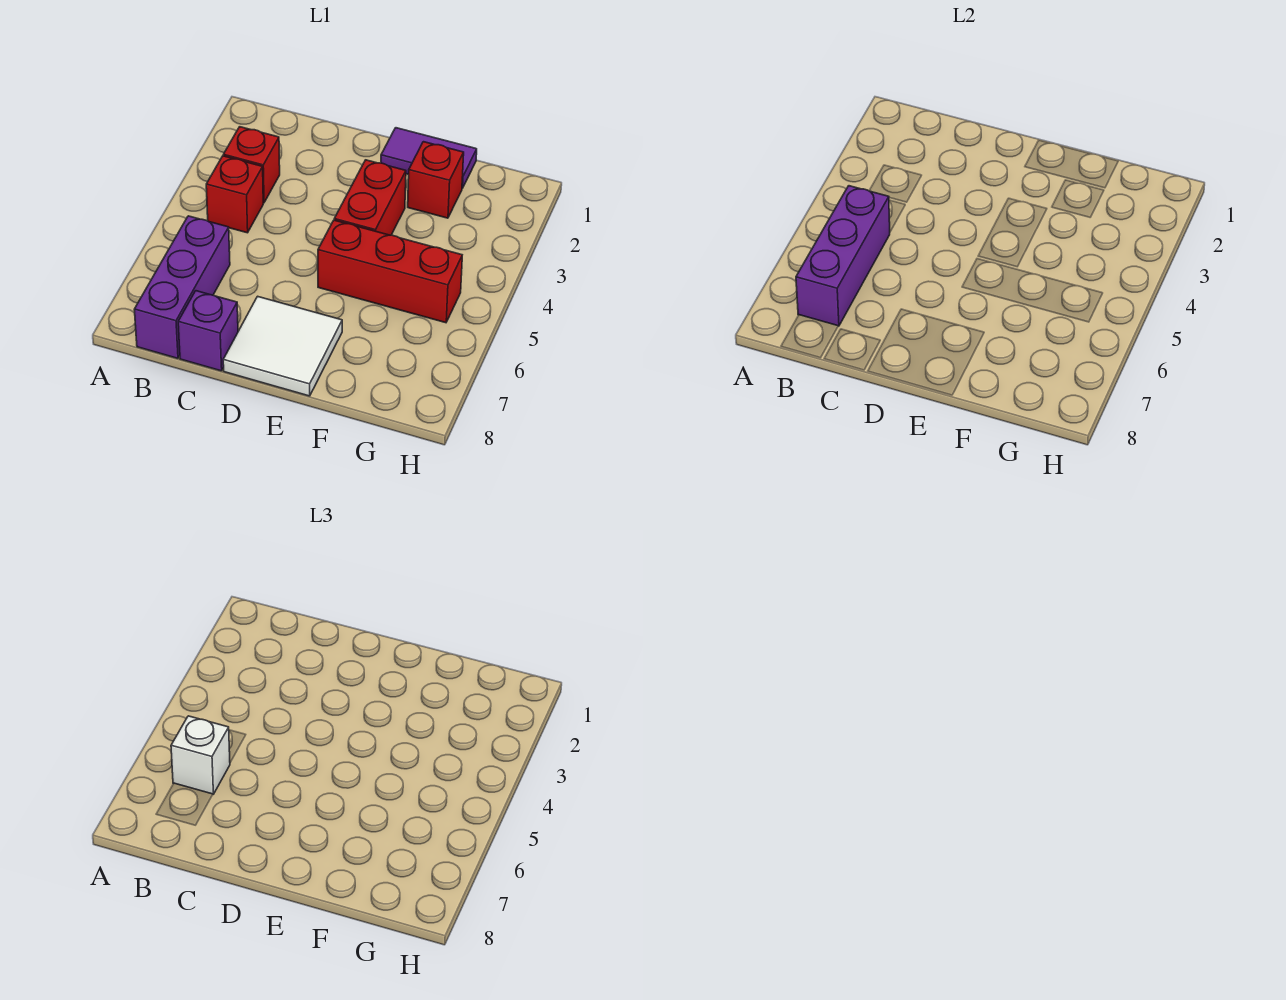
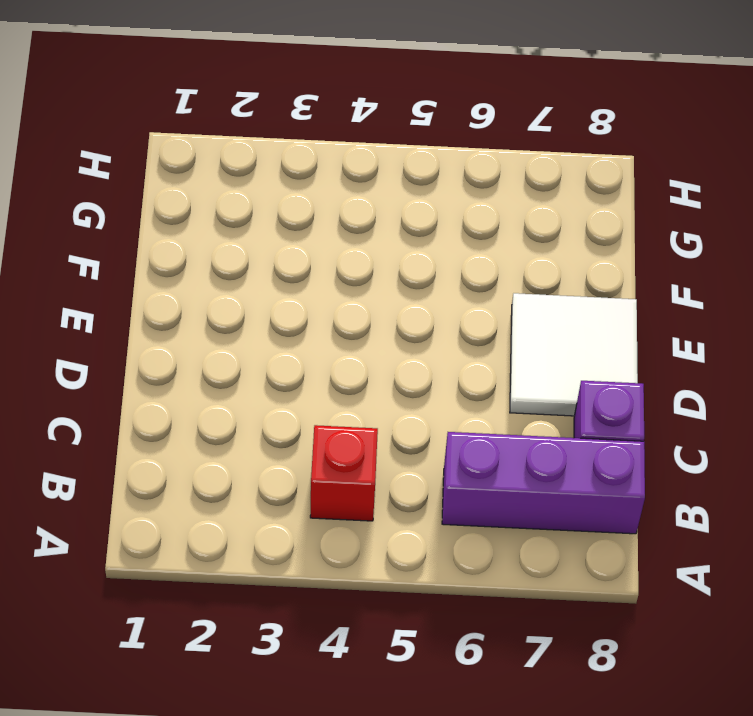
none -> red 1x1 brick [223,127,280,203]
none -> purple 1x2 tile [381,128,477,188]

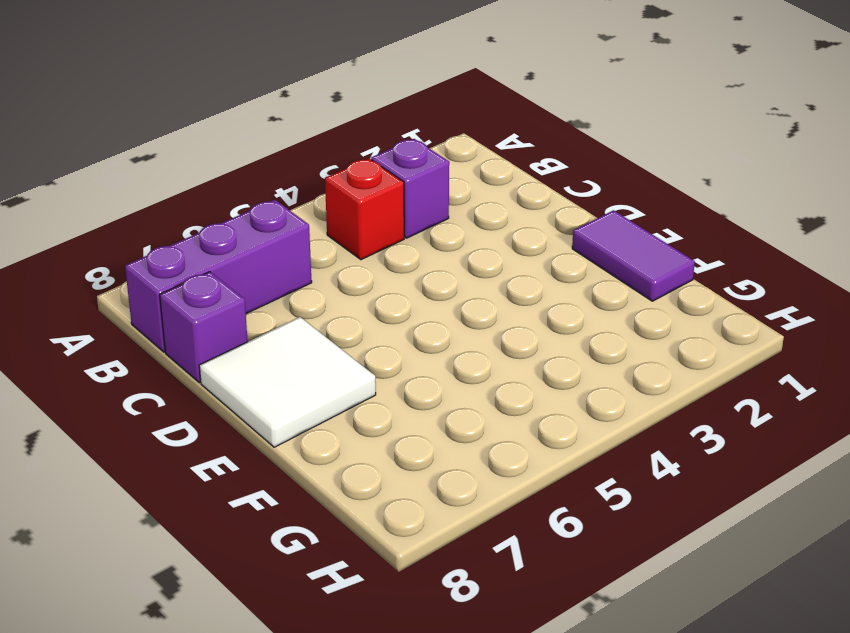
purple 1x1 brick [371,139,449,238] -> red 1x1 brick [223,127,280,203]
none -> red 1x2 brick [334,160,406,235]
none -> red 1x3 brick [318,220,462,323]

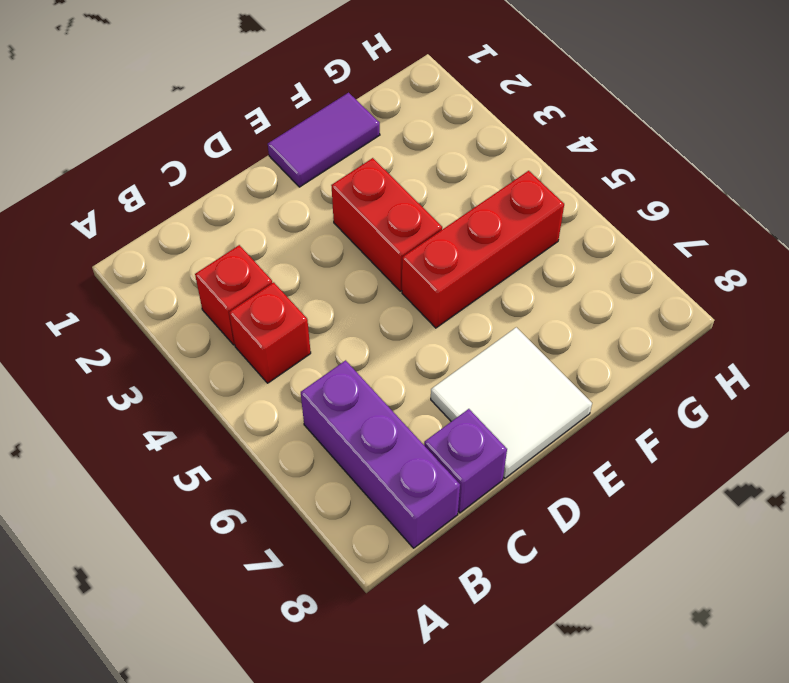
none -> red 1x1 brick [408,142,464,218]
none -> purple 1x3 brick [796,186,890,326]

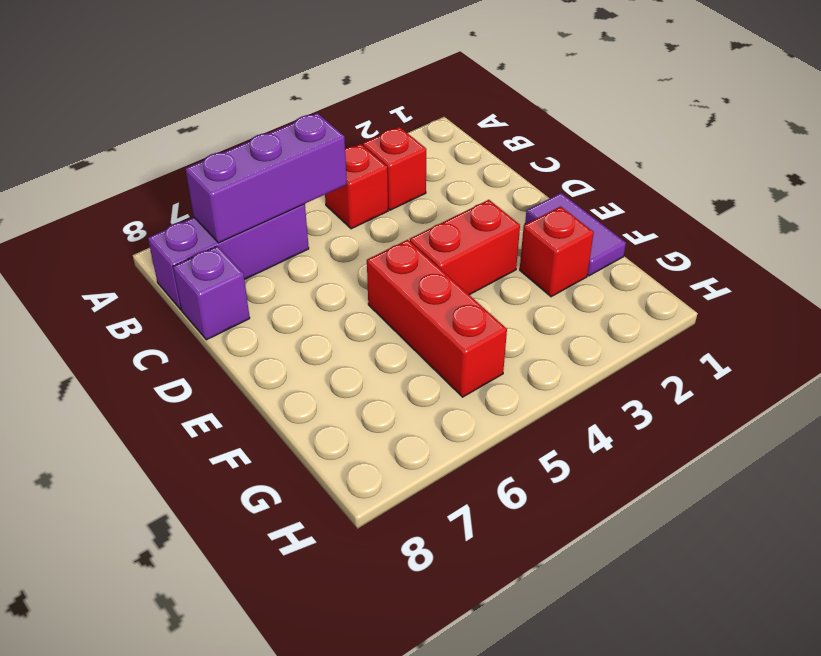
none -> white 2x2 tile [223,296,342,396]
none -> white 1x1 brick [171,716,230,794]

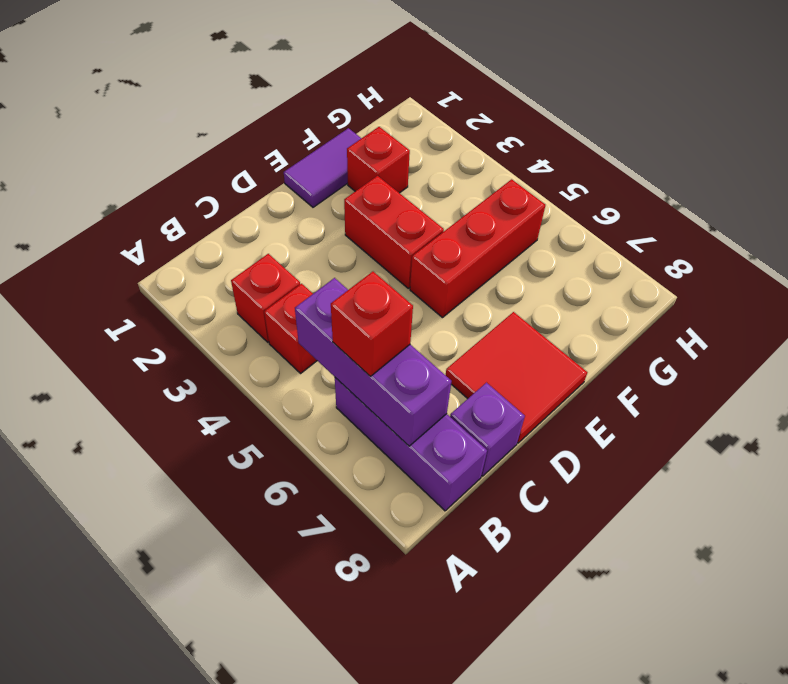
red 1x1 brick [331,272,413,376] -> white 1x1 brick [171,716,230,794]
red 2x2 tile [446,312,588,443] -> white 2x2 tile [223,296,342,396]

